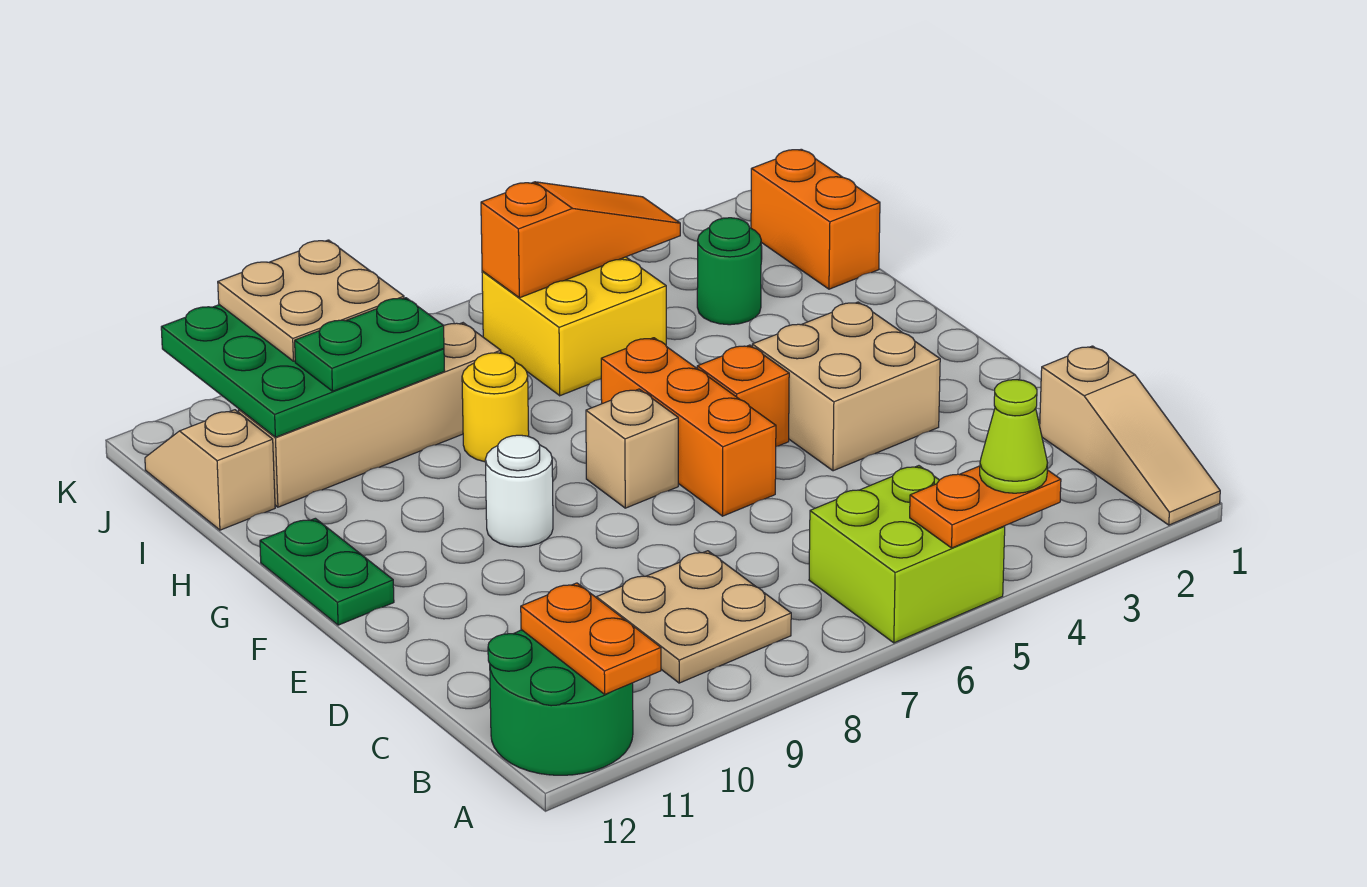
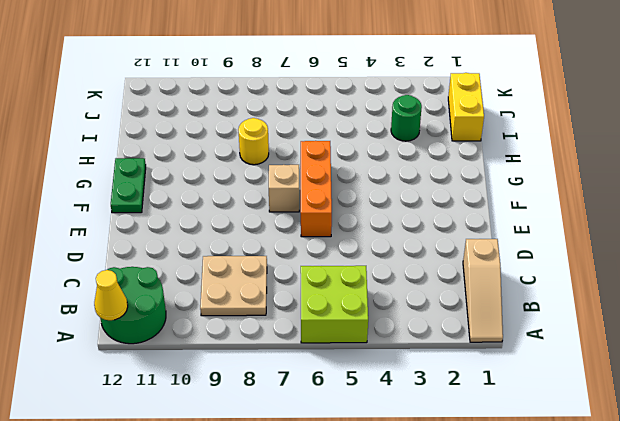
yellow 1x1 cone [94,270,128,320] -> none
yellow 1x2 brick [448,73,484,141] -> orange 1x2 brick [751,149,880,289]
none -> tan 2x2 brick [752,302,940,471]
none -> orange 1x1 brick [697,345,789,446]
none -> white 1x1 round brick [485,435,553,547]

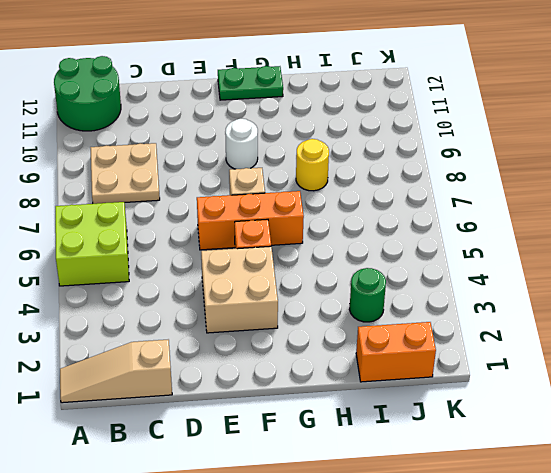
none -> yellow 2x2 brick [482,257,666,396]
none -> tan 1x4 brick [239,323,501,507]
none -> tan 1x2 slope [145,410,275,530]

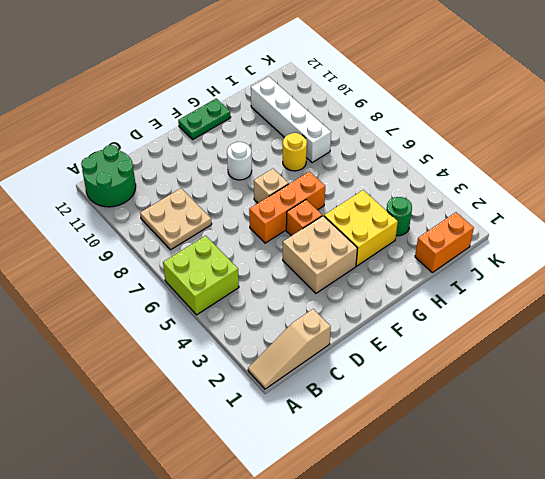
yellow 2x2 brick [324,190,398,266] -> yellow 2x2 brick moved to [482,257,666,396]
white 1x4 brick [251,77,331,163] -> tan 1x4 brick [239,323,501,507]
none -> tan 1x2 slope [145,410,275,530]
none -> orange 1x2 plate [910,466,1061,548]
none -> orange 1x2 plate [521,583,661,694]

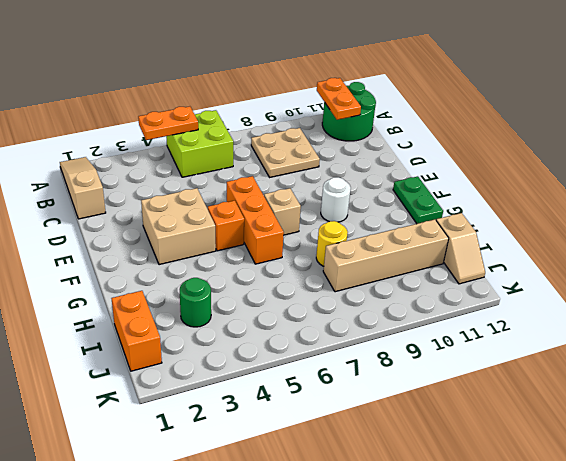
none -> yellow 2x2 brick [482,257,666,396]
none -> green 3x3 plate [161,305,445,437]
none -> orange 1x3 slope [481,182,680,298]

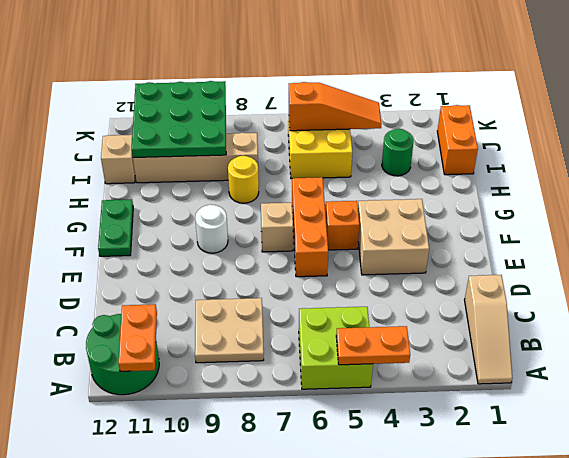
none -> lime 1x1 cone [980,380,1047,493]
none -> green 1x2 plate [295,298,444,391]
none -> tan 2x2 plate [218,240,404,361]

